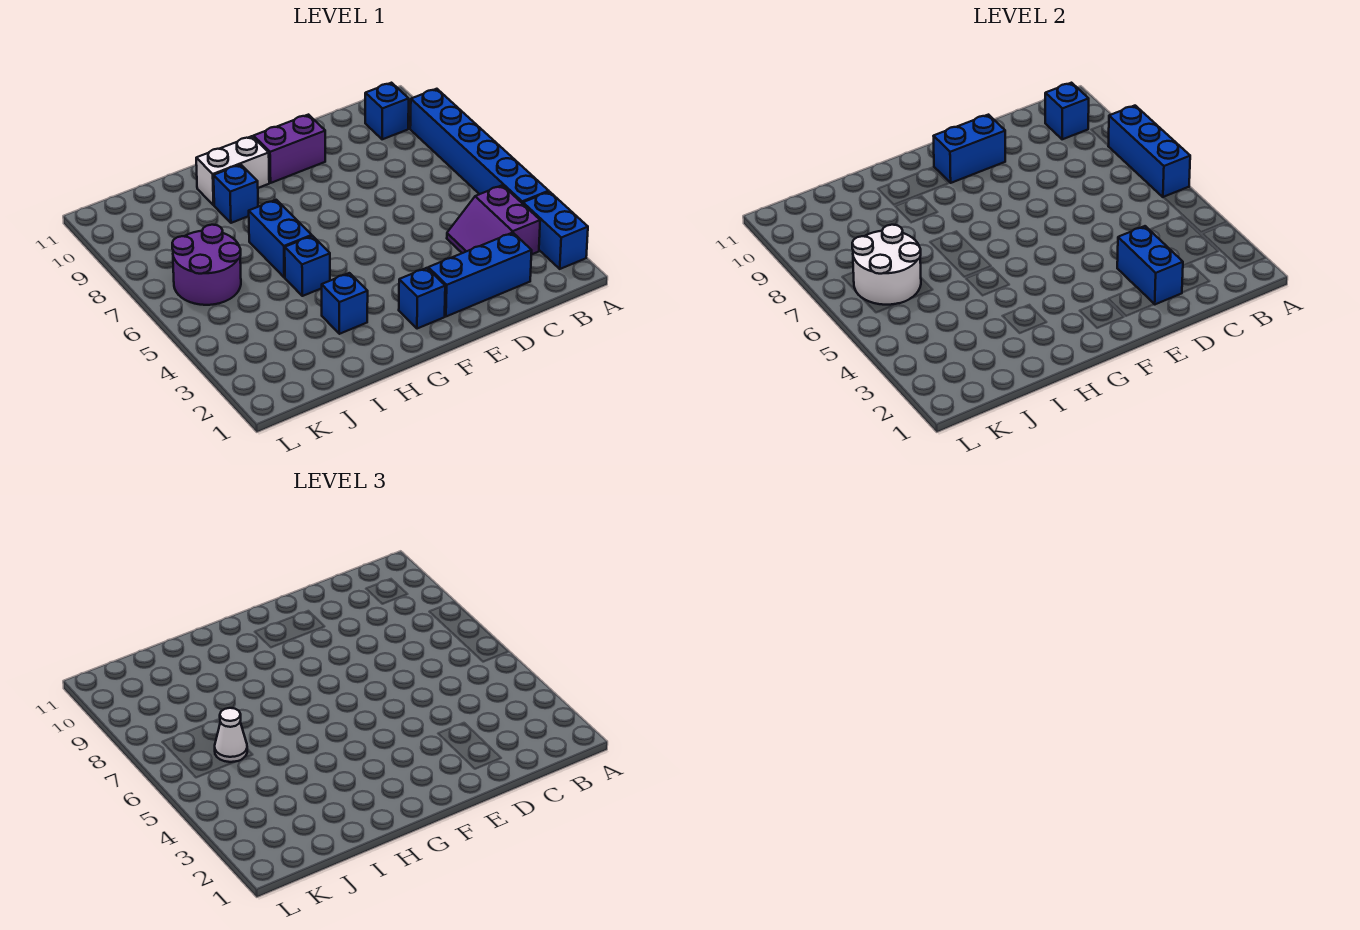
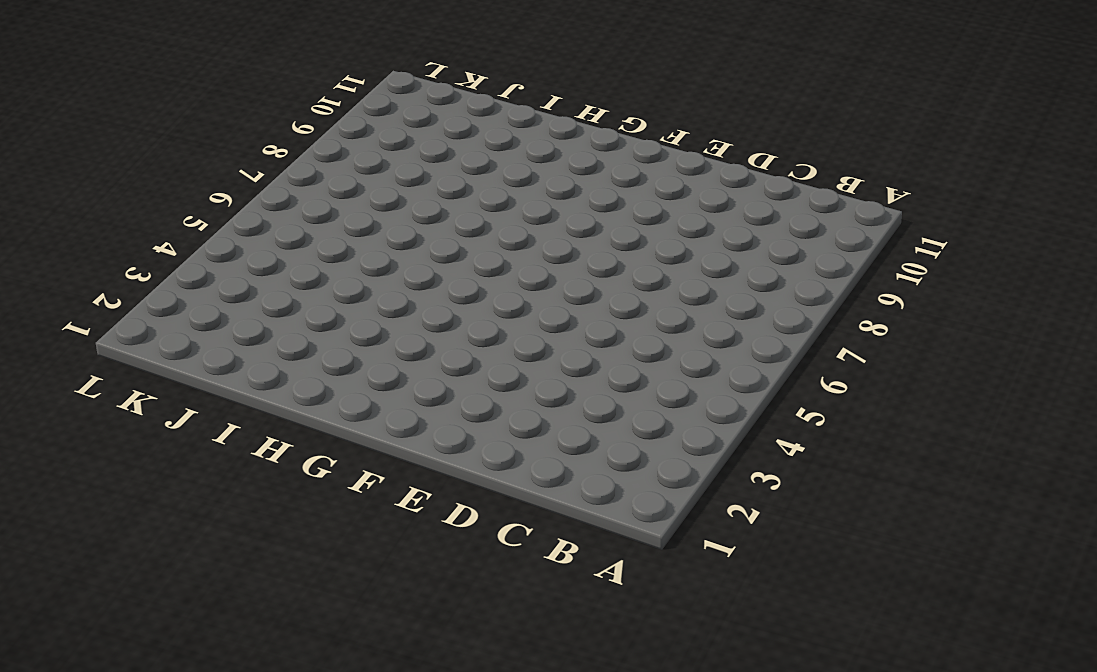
none -> blue 1x2 brick [523,192,588,269]
none -> blue 1x6 brick [410,89,549,204]
none -> purple 2x2 slope [447,185,540,255]

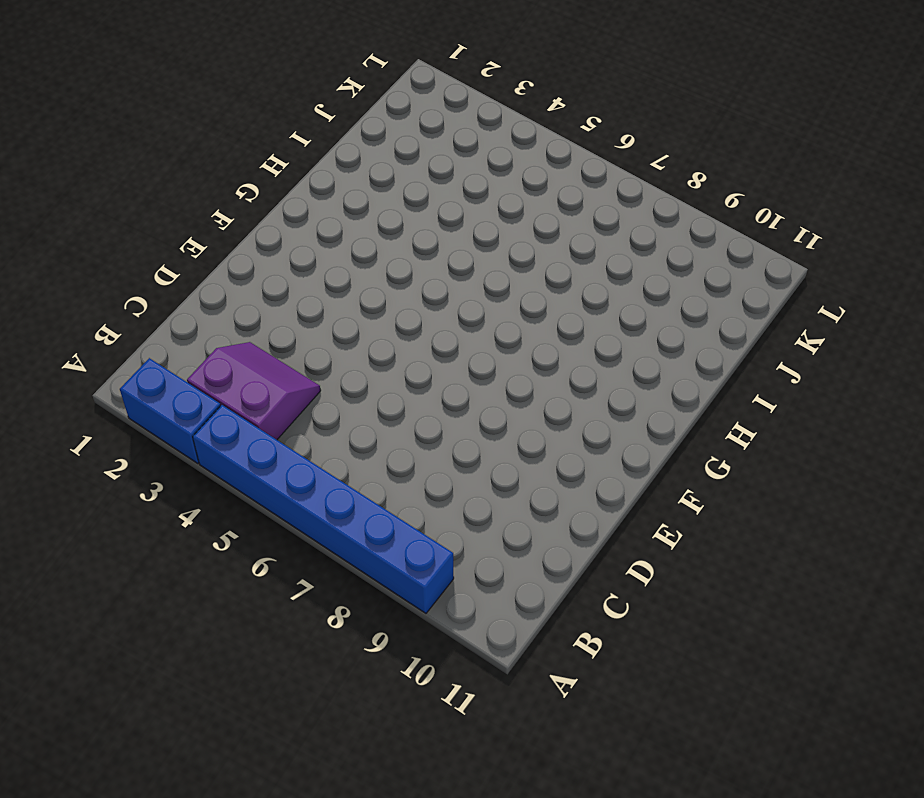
none -> blue 1x1 brick [365,83,409,139]
none -> blue 1x3 brick [428,233,532,316]
none -> purple 1x2 brick [254,115,325,183]

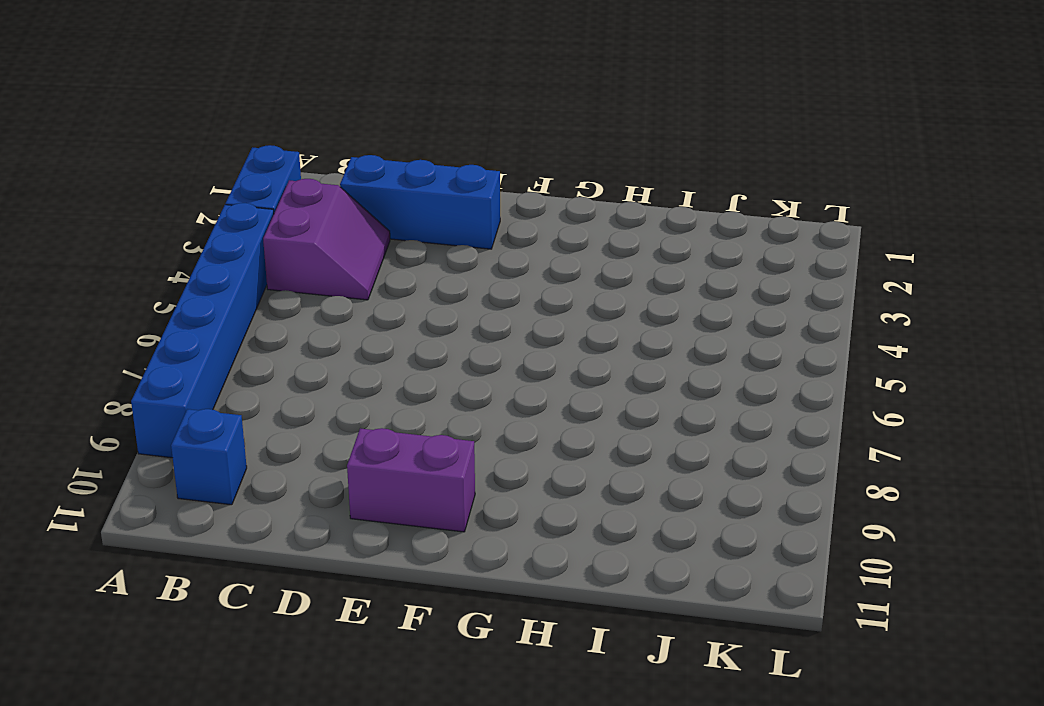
none -> blue 1x1 brick [399,268,445,329]
none -> white 1x2 brick [196,136,269,205]
none -> blue 1x1 brick [322,273,368,334]

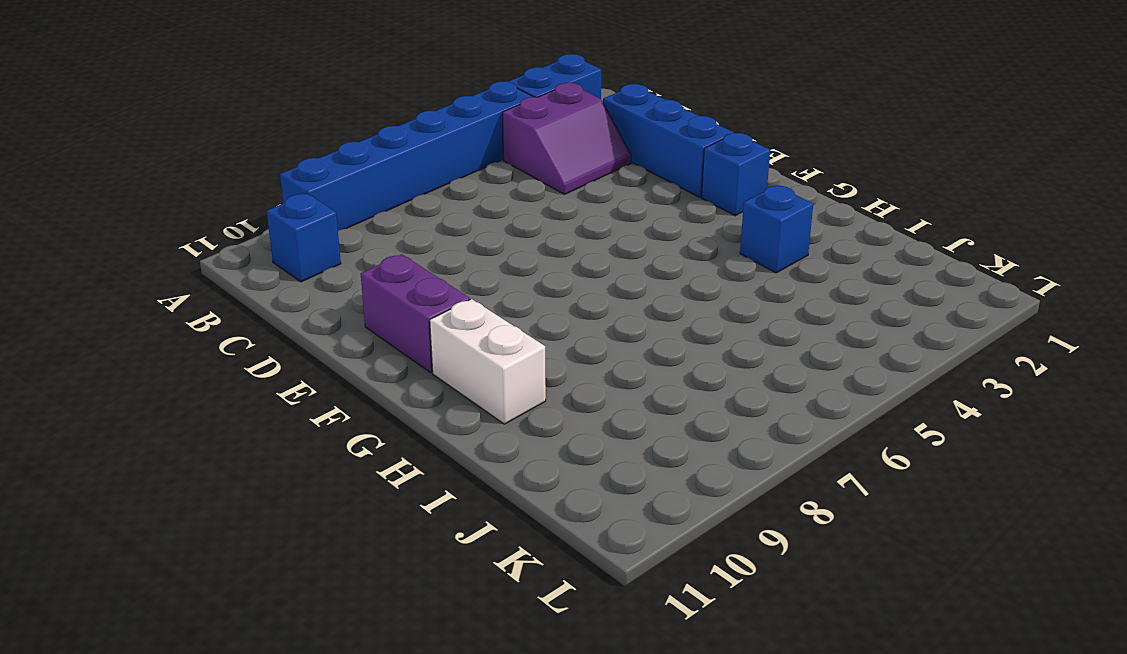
none -> blue 1x1 brick [285,236,330,296]
none -> blue 1x2 brick [248,200,312,277]
none -> blue 1x1 brick [214,165,258,223]

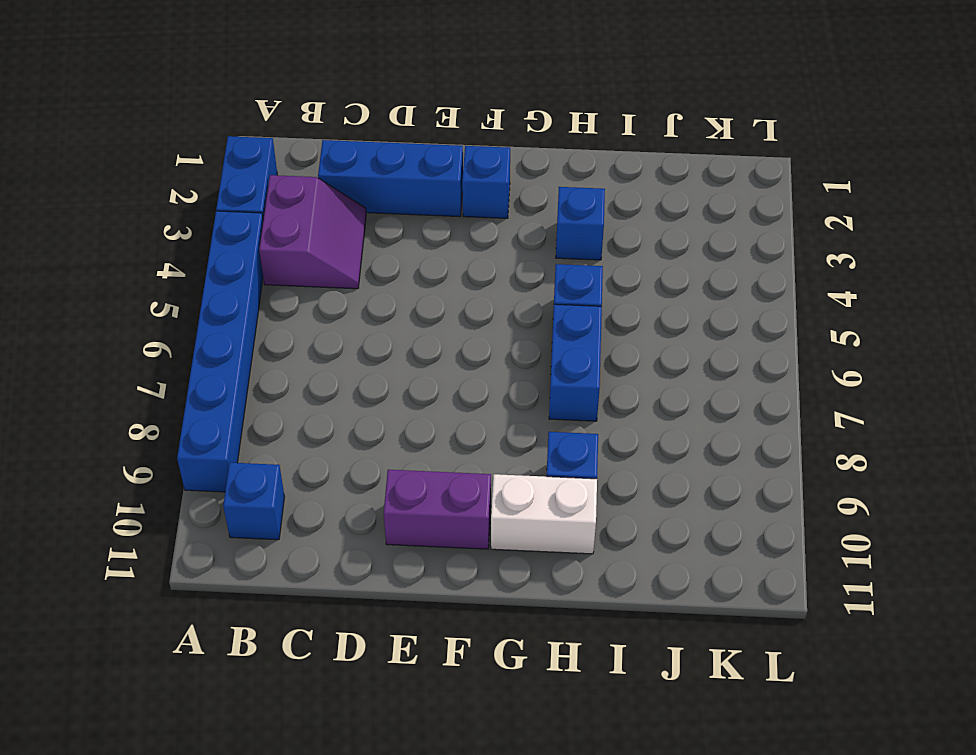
none -> purple 2x2 round brick [172,225,241,305]
none -> blue 1x3 brick [1108,106,1190,197]
none -> blue 1x1 brick [1045,83,1089,139]

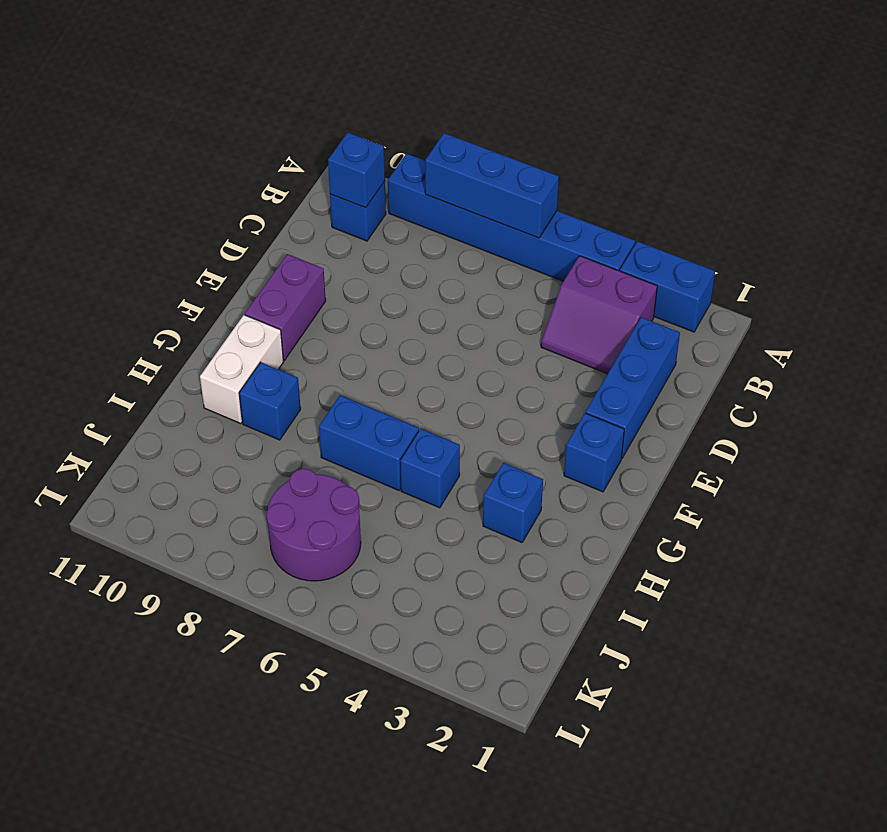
none -> blue 1x2 brick [1117,226,1183,304]
none -> blue 1x2 brick [934,115,1005,183]
none -> white 2x2 round brick [852,225,921,305]

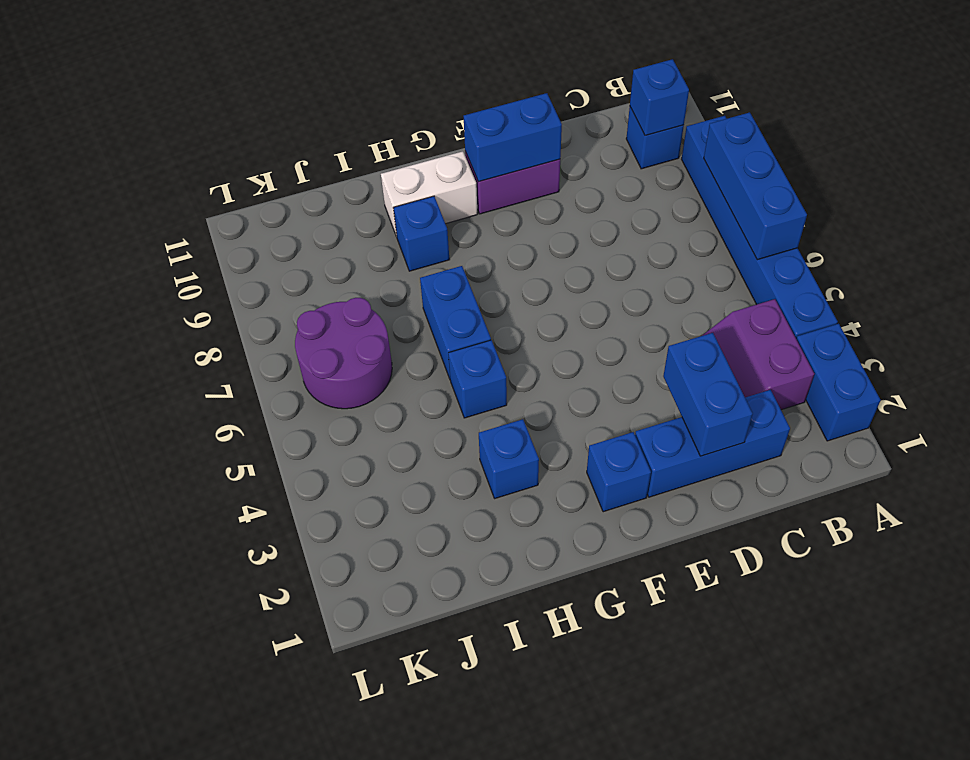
none -> white 2x2 round brick [852,225,921,305]
none -> white 1x1 cone [215,708,247,762]

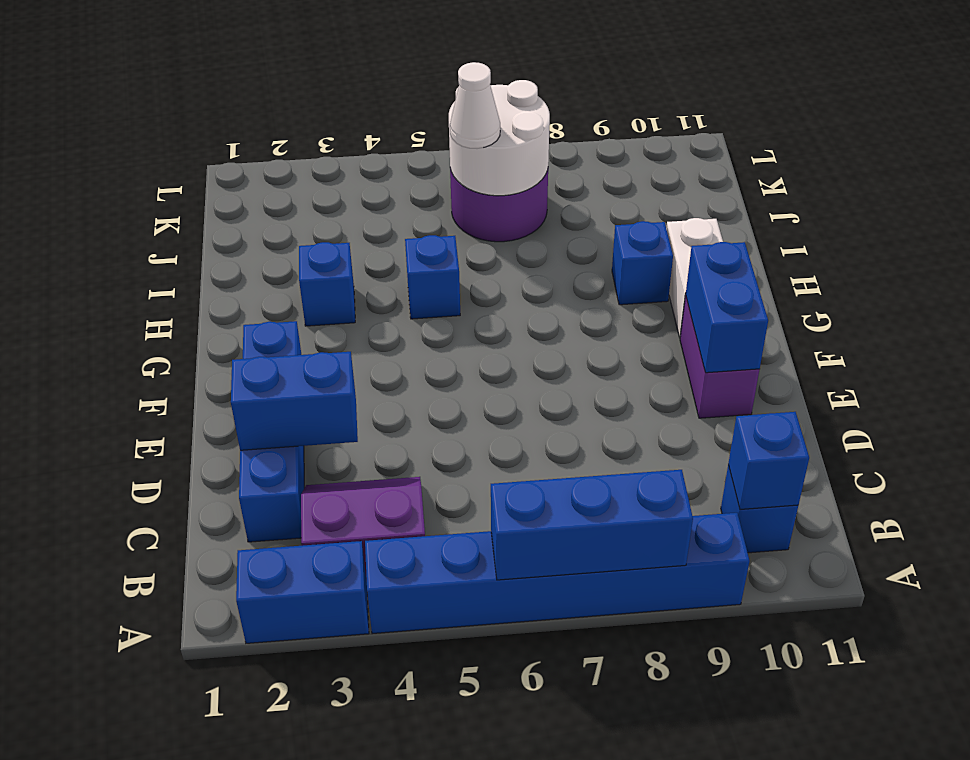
none -> blue 1x2 brick [248,200,312,277]

